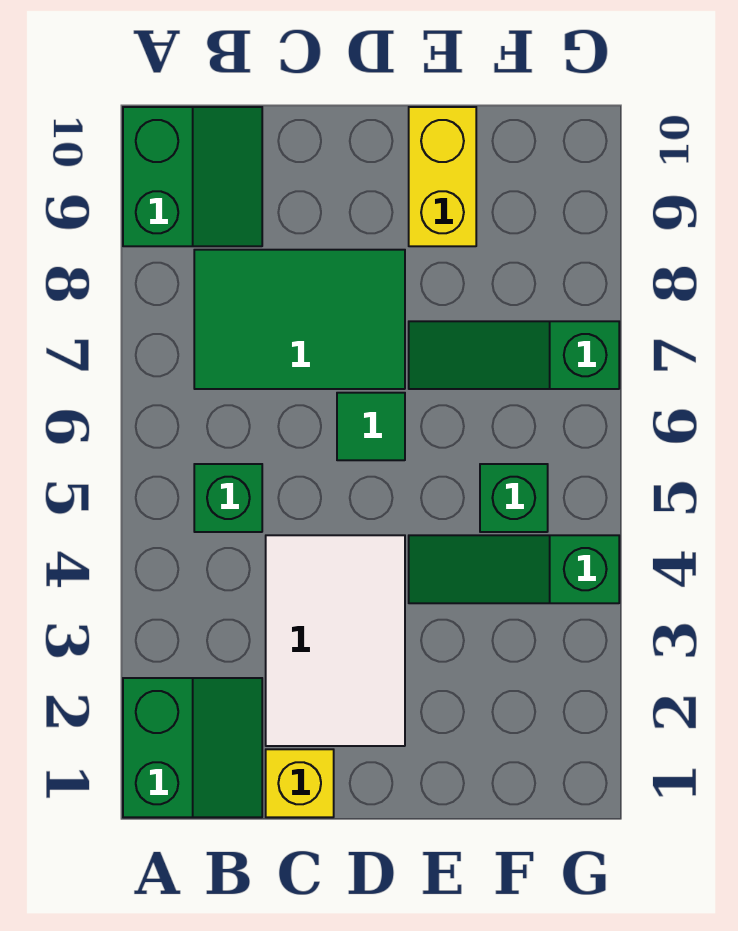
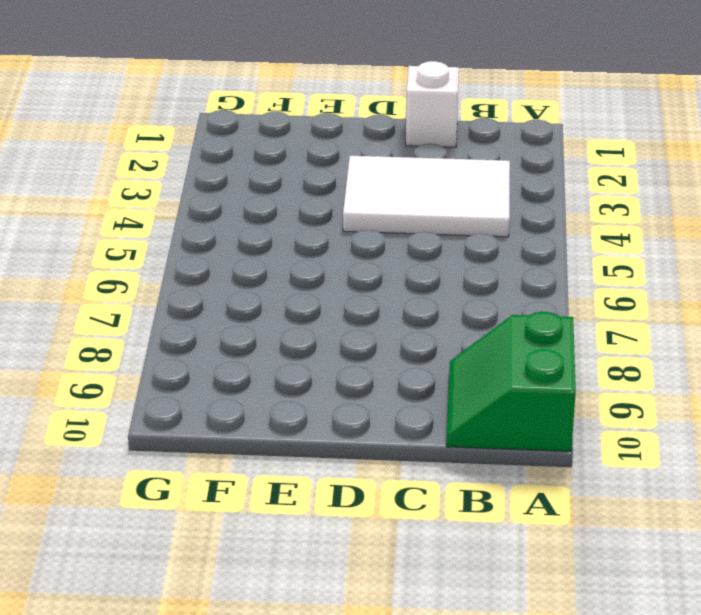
white 2x3 tile [343,156,510,237] -> white 2x3 tile turned to [266,535,405,746]
white 1x1 brick [406,61,459,147] -> yellow 1x1 brick [266,749,334,817]
none -> green 2x2 slope [123,678,262,817]
none -> green 1x1 brick [194,464,262,532]

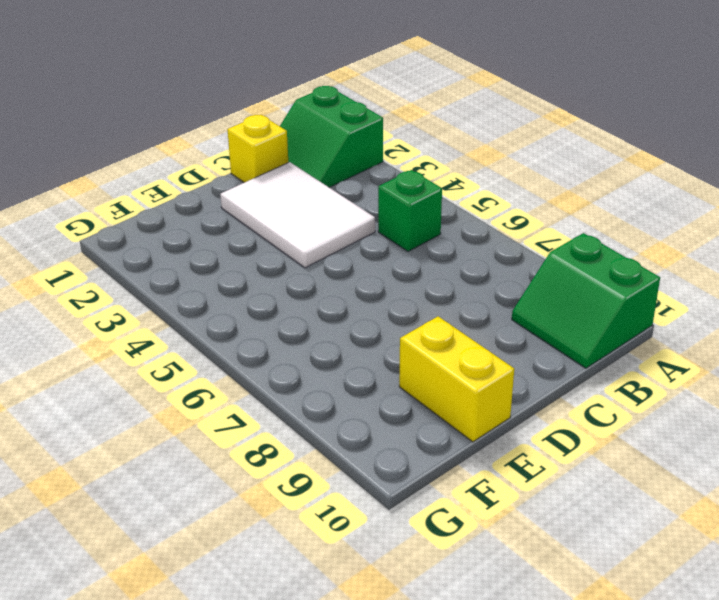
none -> green 2x3 tile [194,250,405,389]
none -> green 1x1 tile [337,393,405,460]

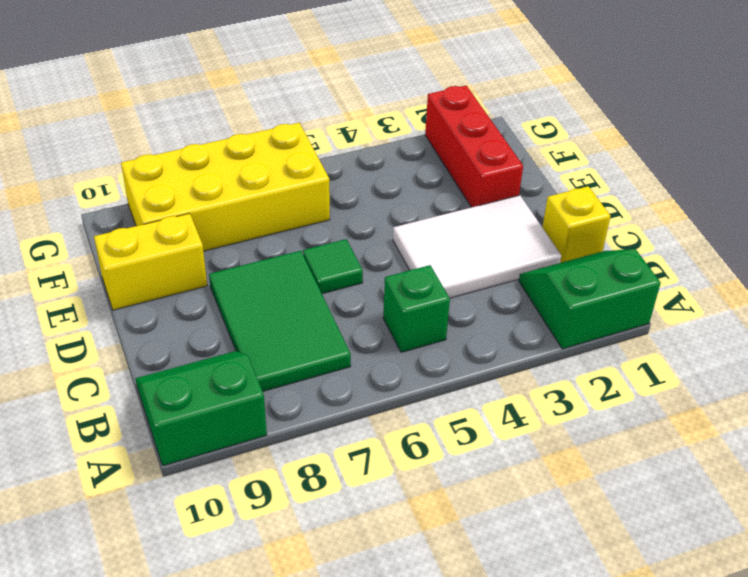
red 1x3 brick [425,85,523,207] -> none
yellow 2x4 brick [121,123,330,251] -> green 1x3 slope [409,321,619,389]
none -> green 1x3 slope [409,535,619,603]
none -> green 1x1 brick [480,464,548,532]

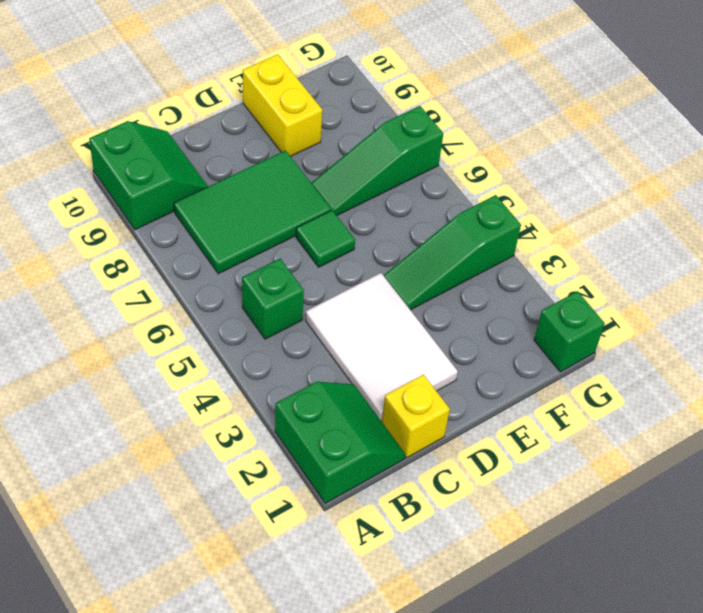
green 1x1 brick [534,291,605,372] -> green 1x1 brick moved to [480,464,548,532]

